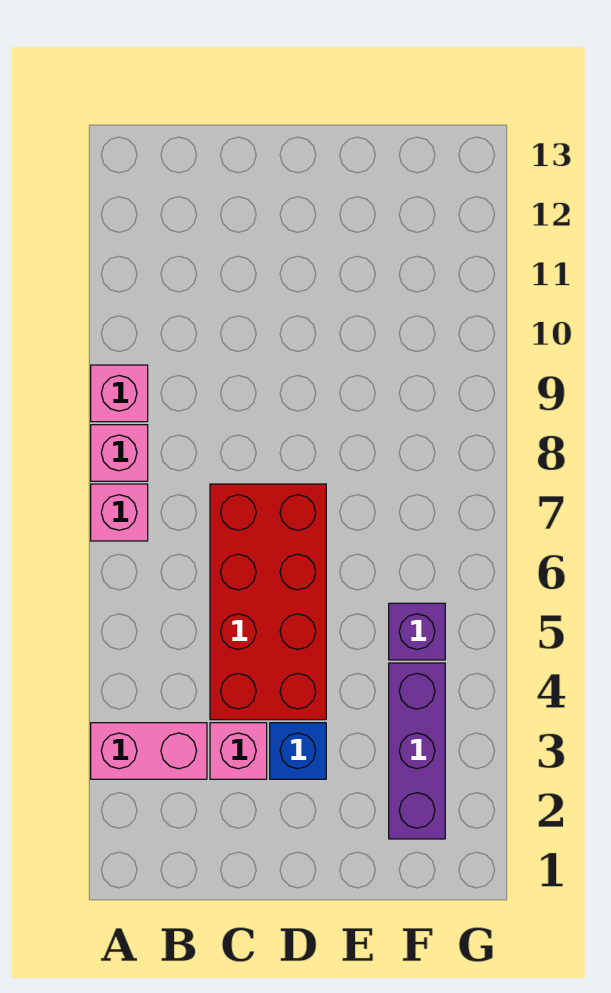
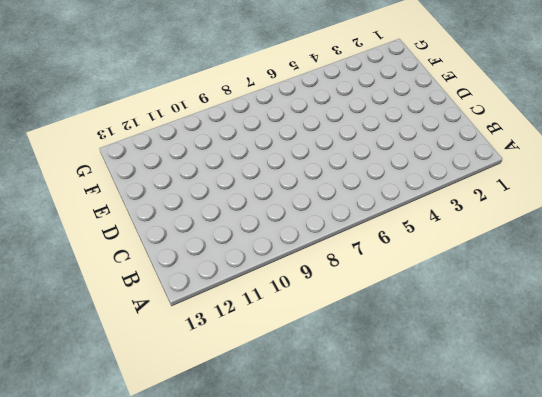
none -> pink 1x2 brick [91,723,207,779]
none -> pink 1x1 brick [91,484,148,541]

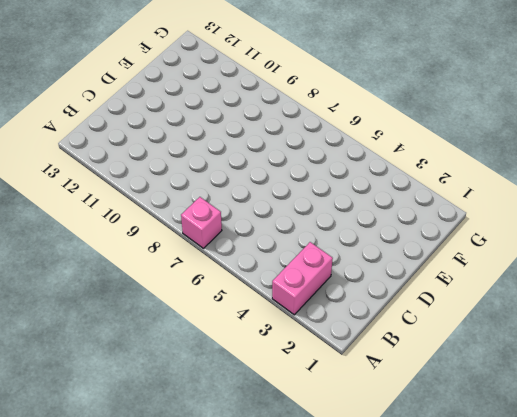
none -> pink 1x1 brick [91,425,148,481]
none -> pink 1x1 brick [91,365,148,422]

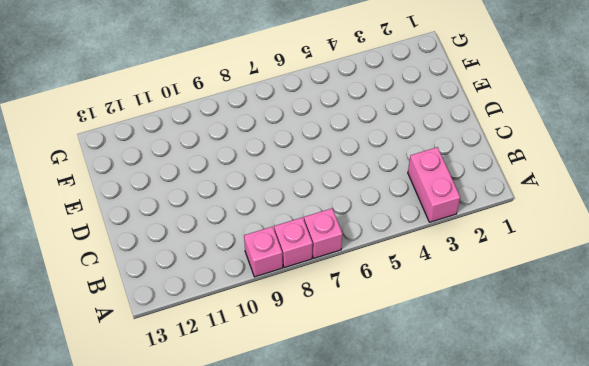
none -> pink 1x1 brick [210,723,267,779]
none -> red 2x4 brick [210,484,326,720]

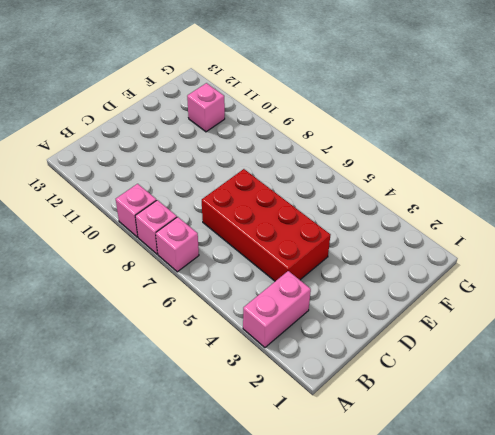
pink 1x1 brick [187,83,225,132] -> pink 1x1 brick moved to [210,723,267,779]
none -> blue 1x1 brick [270,723,326,779]
none -> purple 1x3 brick [389,663,445,839]

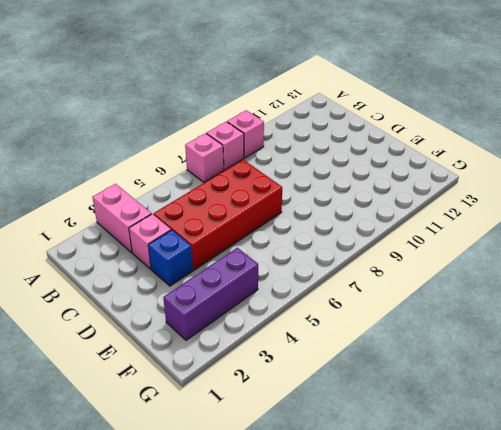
none -> purple 1x1 brick [389,603,445,660]

